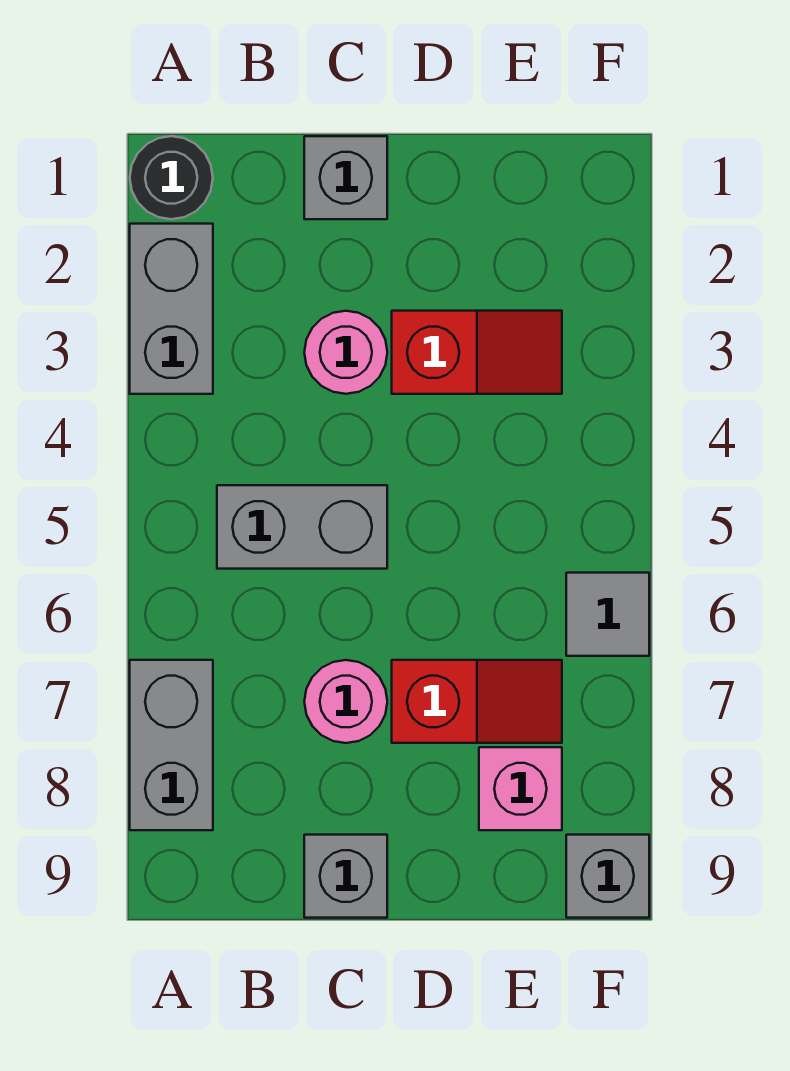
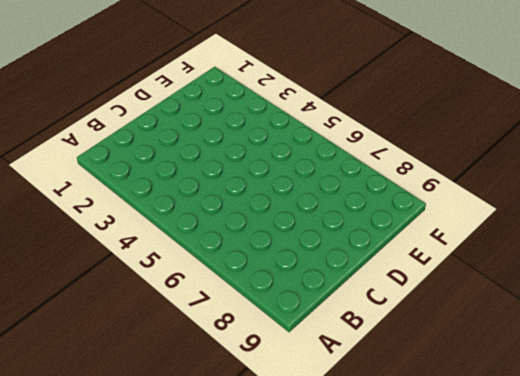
none -> black 1x1 round brick [130,136,213,219]
none -> grey 1x2 brick [130,224,213,394]
none -> grey 1x2 brick [130,660,213,830]

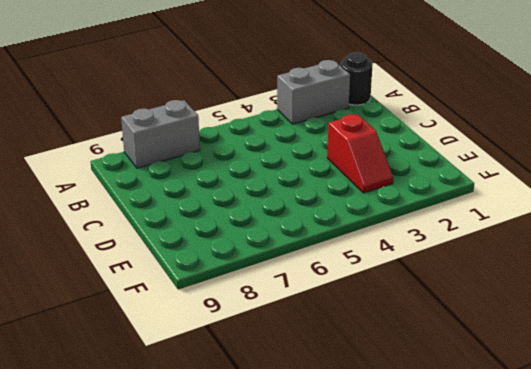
none -> grey 1x2 brick [217,485,387,569]
none -> grey 1x1 brick [304,136,387,219]
none -> pink 1x1 round brick [304,311,387,394]

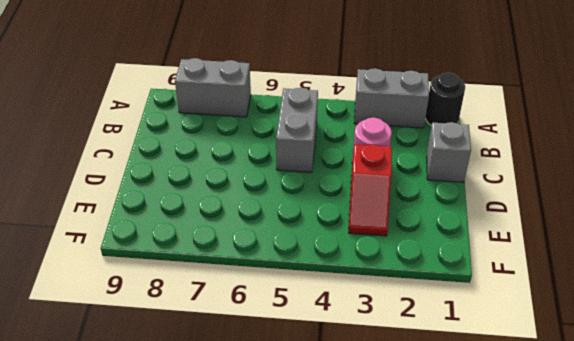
none -> pink 1x1 round brick [304,660,387,743]
none -> grey 1x1 brick [304,835,387,918]
none -> red 1x2 slope [392,660,562,743]

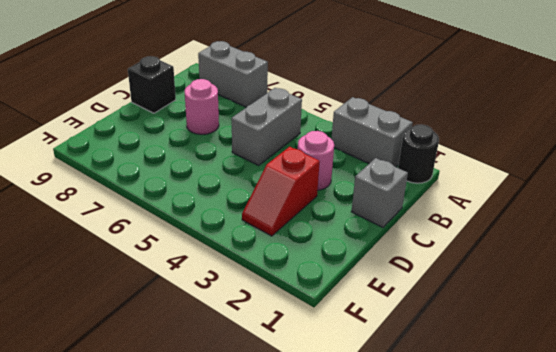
black 1x1 brick [128,56,176,113] -> grey 1x1 brick [304,835,387,918]
none -> red 1x2 slope [392,660,562,743]
none -> pink 1x1 brick [479,747,562,830]
none -> grey 1x1 tile [566,573,649,656]

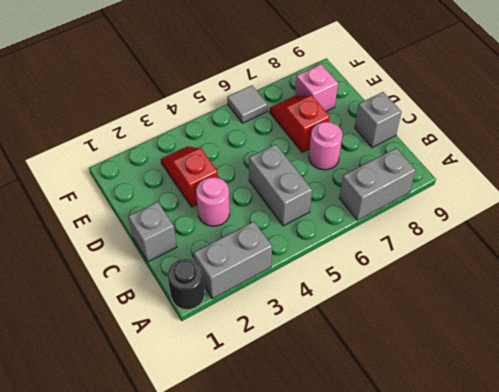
none -> grey 1x1 brick [566,835,649,918]

